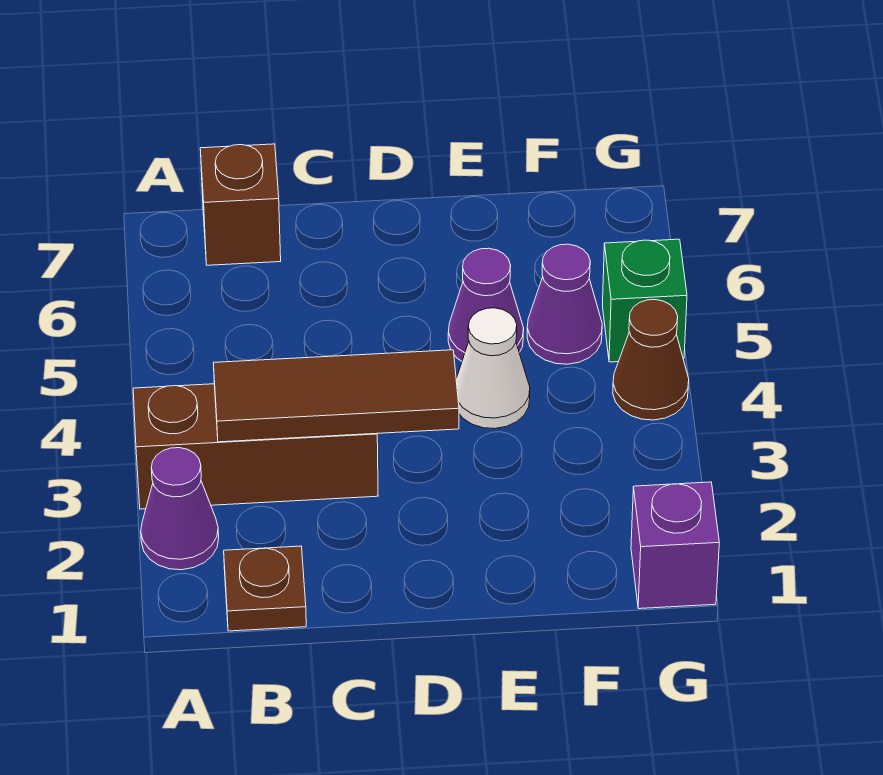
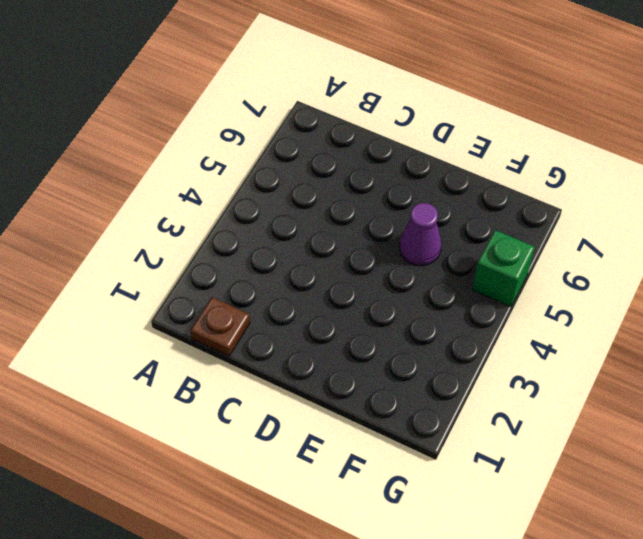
none -> purple 1x1 cone [141,448,219,570]
none -> brown 1x3 brick [133,384,378,509]

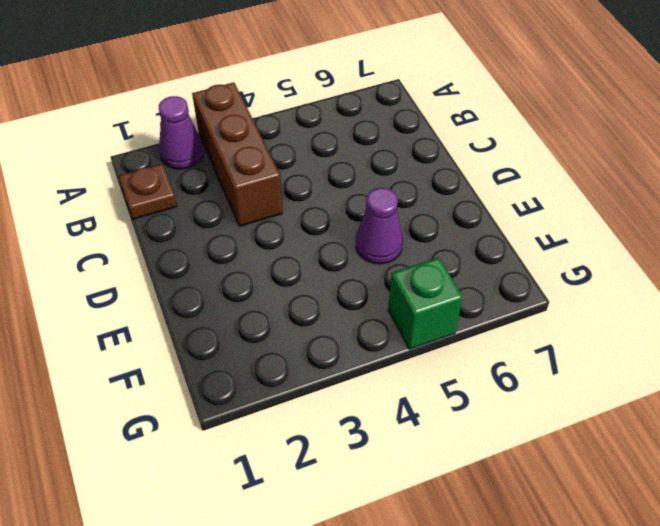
none -> brown 1x1 brick [200,144,281,265]
none -> white 1x1 cone [456,308,530,429]

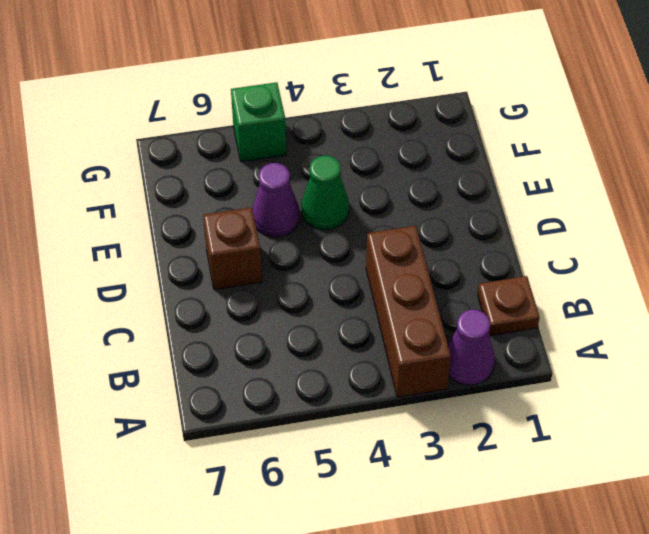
brown 1x1 brick [203,207,262,290] -> brown 1x1 brick moved to [200,144,281,265]
green 1x1 cone [302,156,349,230] -> white 1x1 cone [456,308,530,429]
none -> purple 1x1 cone [527,244,602,364]
none -> purple 1x1 brick [631,482,719,609]

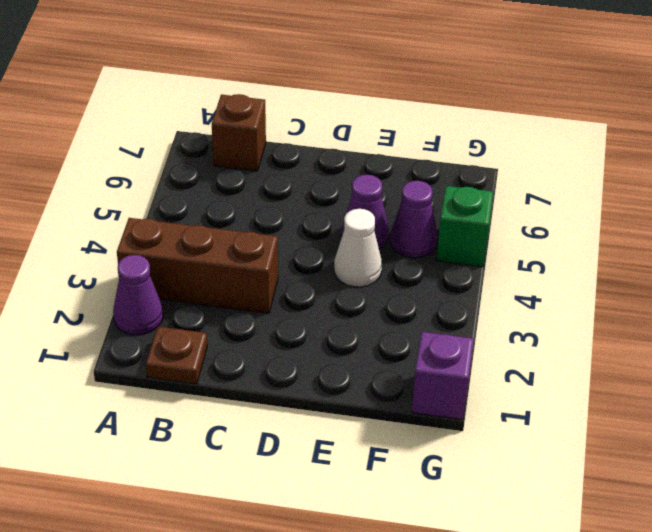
none -> brown 1x1 cone [613,300,689,420]
none -> brown 1x3 tile [213,350,459,442]

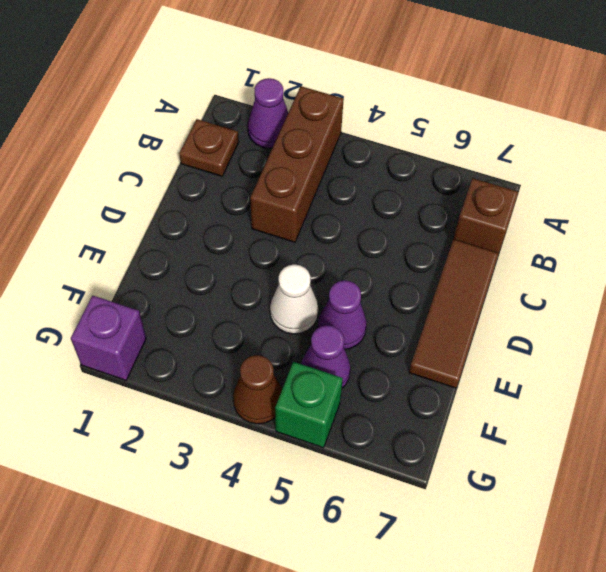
brown 1x3 tile [409,239,499,388] -> brown 1x3 tile moved to [213,350,459,442]

